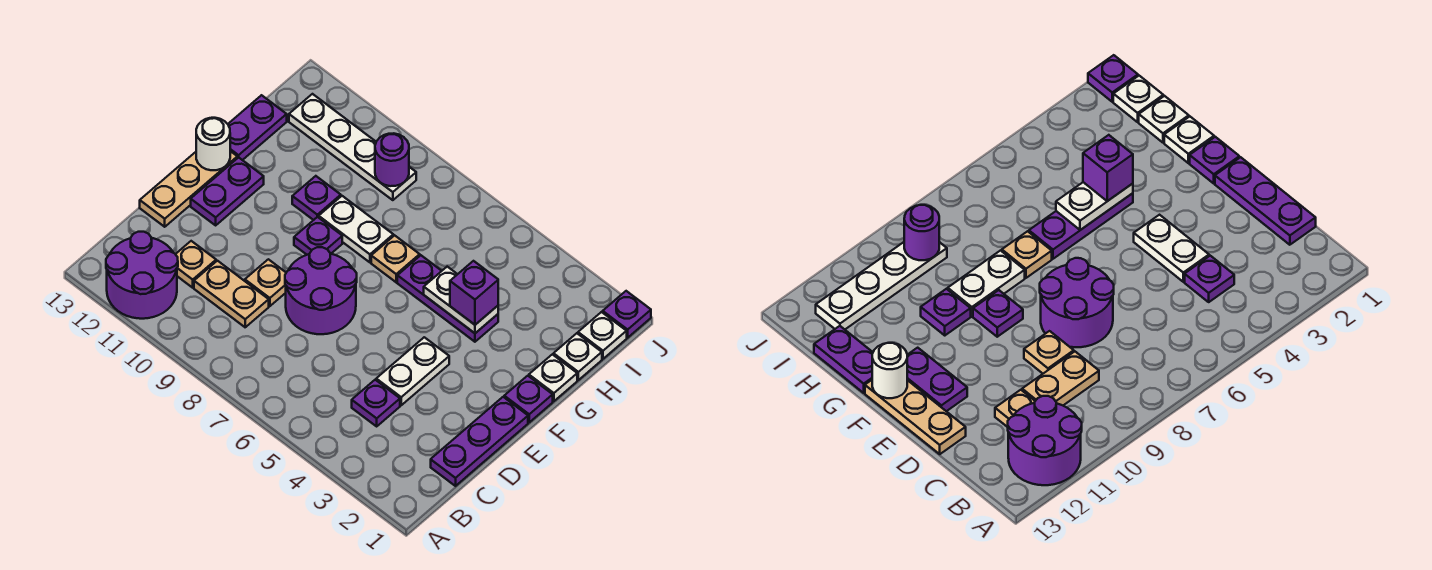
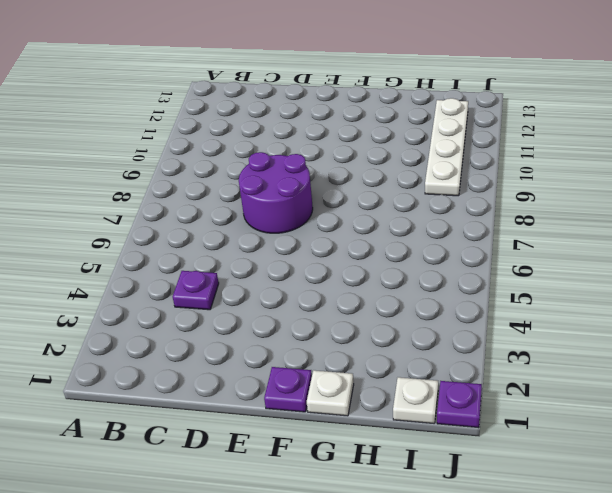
none -> purple 2x2 round brick [106,232,178,319]
none -> purple 1x3 plate [431,397,528,486]
none -> tan 1x2 plate [194,261,269,327]

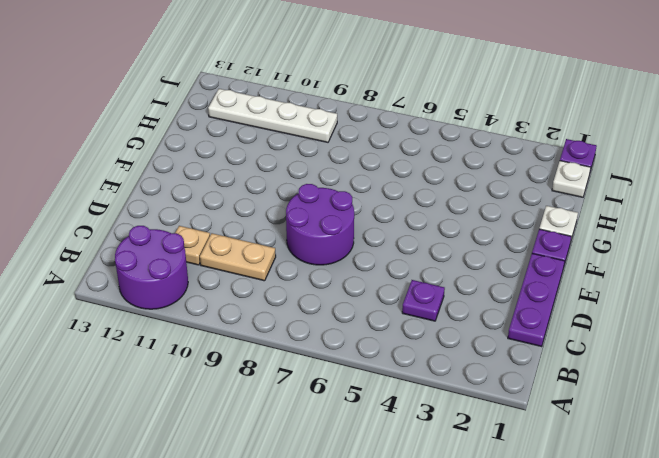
none -> white 1x2 plate [376,337,449,405]
none -> tan 1x1 plate [245,259,286,306]
none -> tan 1x3 plate [140,151,237,227]

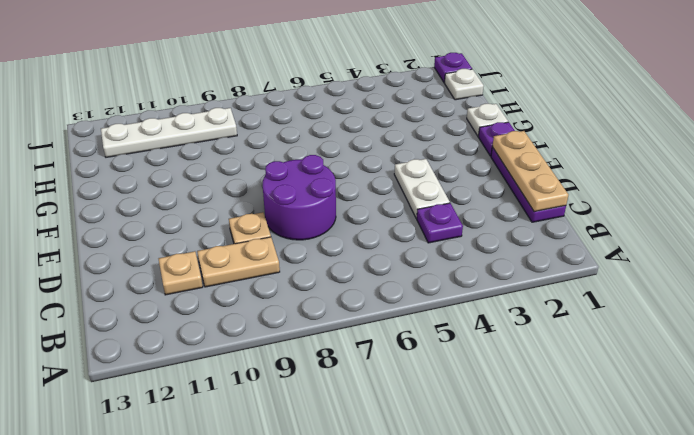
tan 1x3 plate [492,131,568,212] -> tan 1x3 plate moved to [140,151,237,227]
none -> purple 2x2 round brick [106,232,178,319]
none -> purple 1x2 plate [191,157,264,225]
none -> purple 1x1 plate [294,217,342,255]

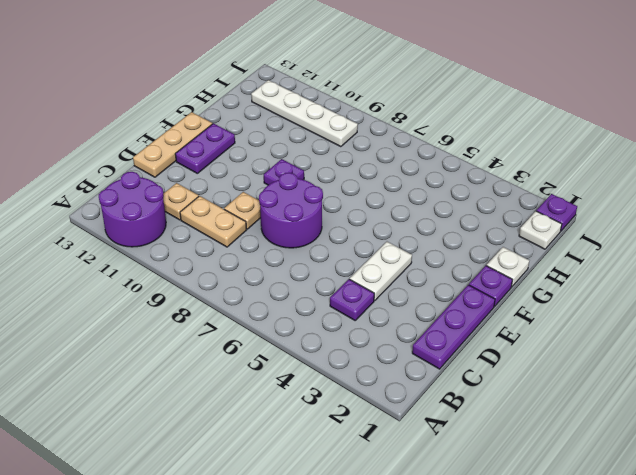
none -> purple 1x3 plate [397,255,498,342]
none -> tan 1x1 plate [371,235,420,282]
none -> white 1x2 plate [319,196,393,262]

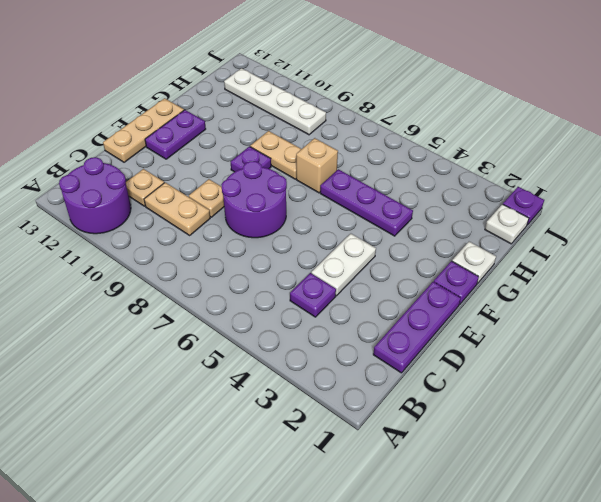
tan 1x1 brick [296,138,338,193] -> tan 1x1 plate [371,235,420,282]
tan 1x2 plate [250,131,301,179] -> white 1x2 plate [319,196,393,262]
none -> purple 1x1 plate [292,176,341,220]
none -> purple 1x2 plate [228,95,287,160]
none -> white 1x1 plate [553,333,602,380]

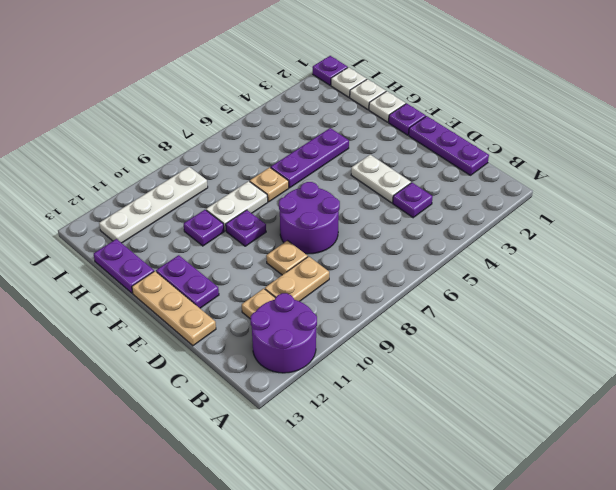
none -> white 1x1 round brick [196,118,230,170]
none -> white 1x2 plate [424,267,498,333]
none -> purple 1x1 round brick [375,133,409,186]

